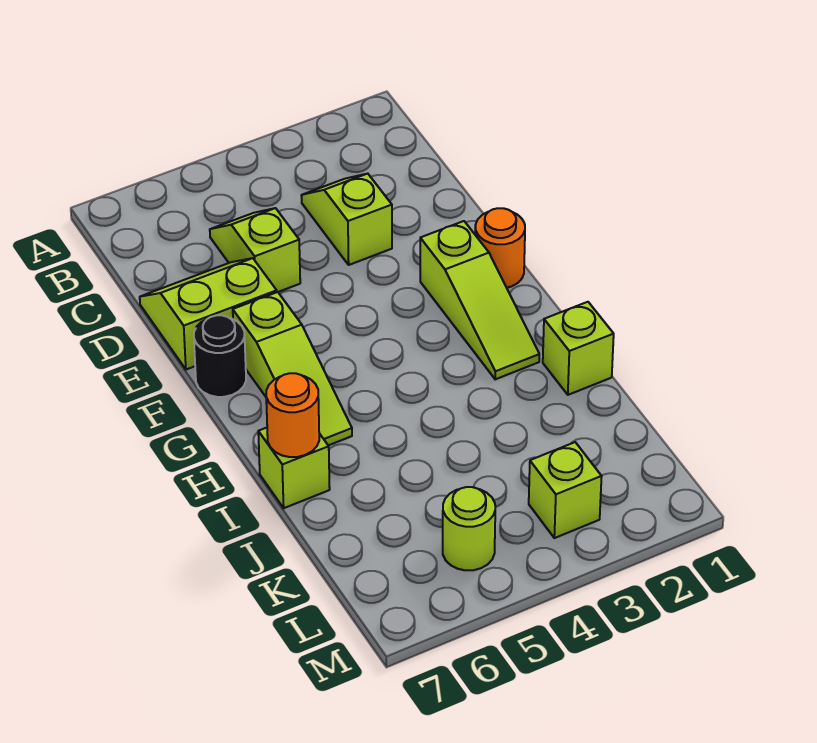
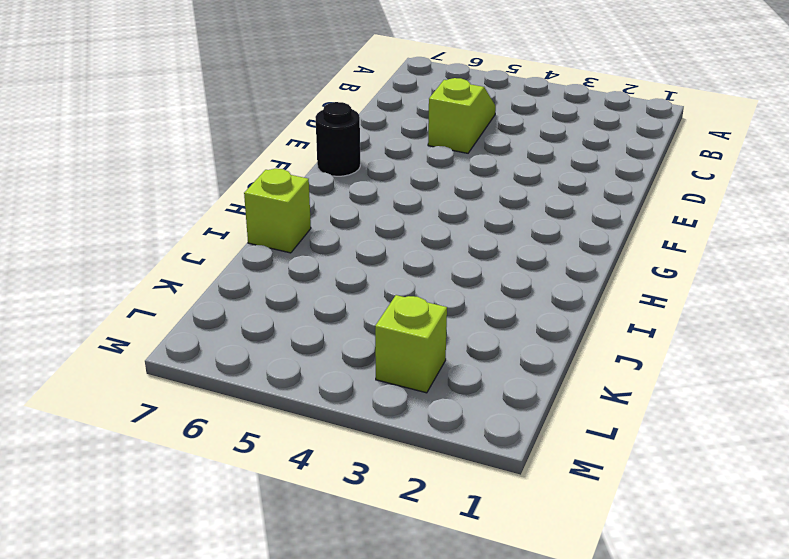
none -> lime 1x2 slope [301,174,392,265]
none -> lime 2x2 slope [140,258,277,370]
none -> orange 1x1 round brick [475,208,525,288]

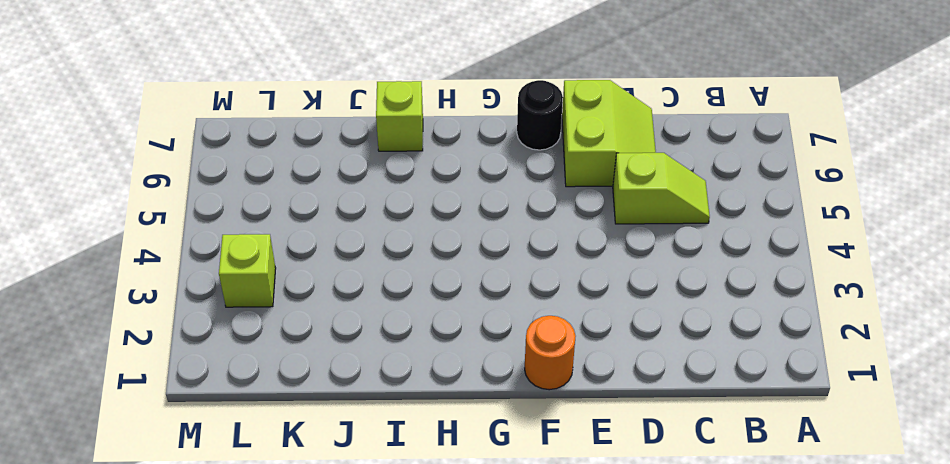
none -> lime 1x2 slope [301,174,392,265]
none -> lime 1x3 slope [420,221,539,379]
none -> lime 1x3 slope [233,292,352,445]

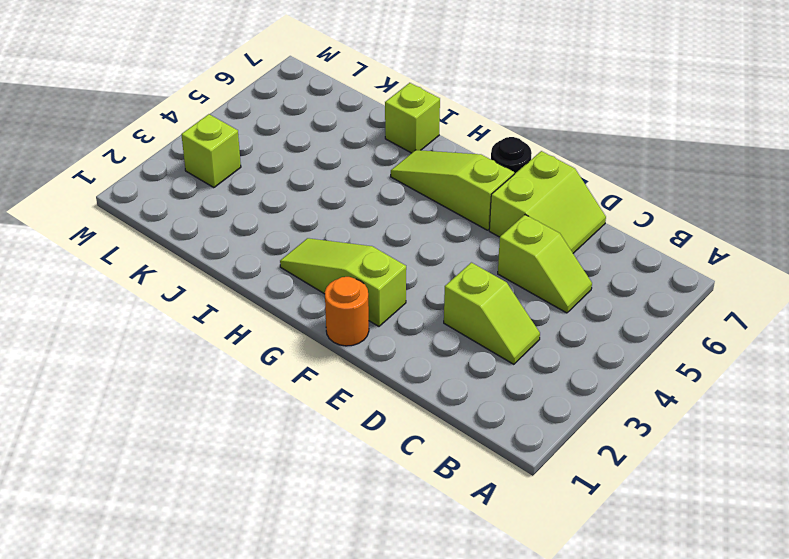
none -> lime 1x1 brick [543,302,614,395]
none -> lime 1x1 round brick [443,487,495,570]
none -> orange 1x1 round brick [266,373,319,457]

